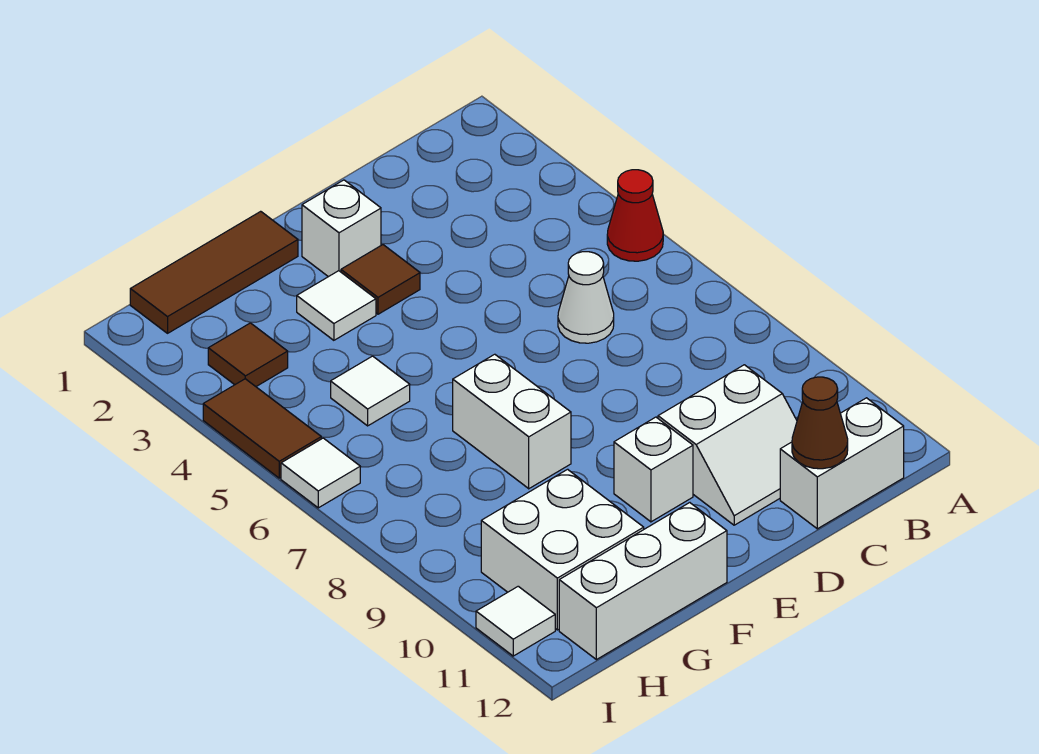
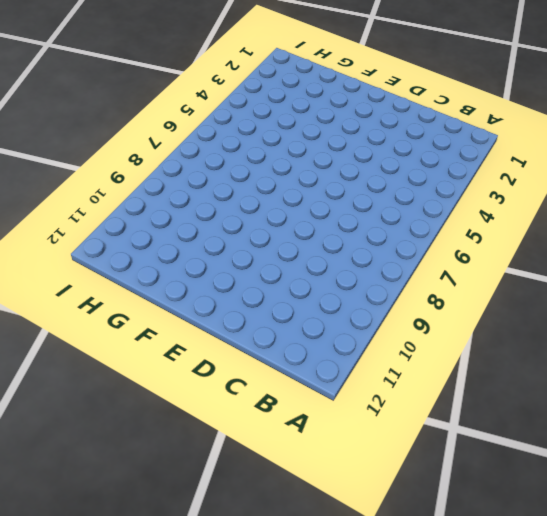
none -> red 1x1 cone [607,170,663,261]
none -> white 1x2 brick [780,398,904,529]
none -> white 1x1 cone [558,252,614,343]

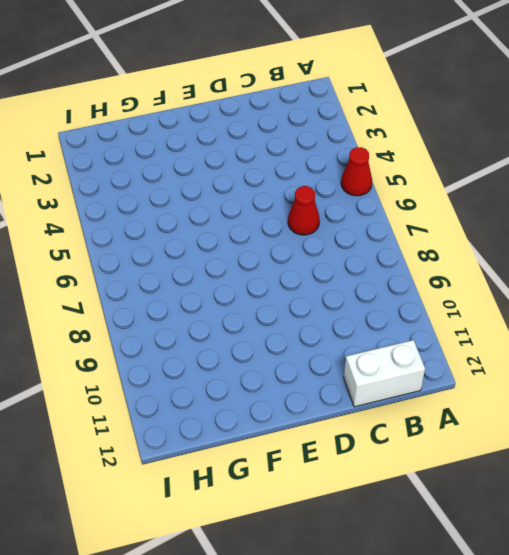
red 1x1 cone [288,186,320,235] -> white 1x1 cone [558,252,614,343]
none -> white 2x2 slope [658,365,797,525]
none -> white 1x1 brick [302,180,381,277]
none -> brown 1x1 tile [341,245,420,314]

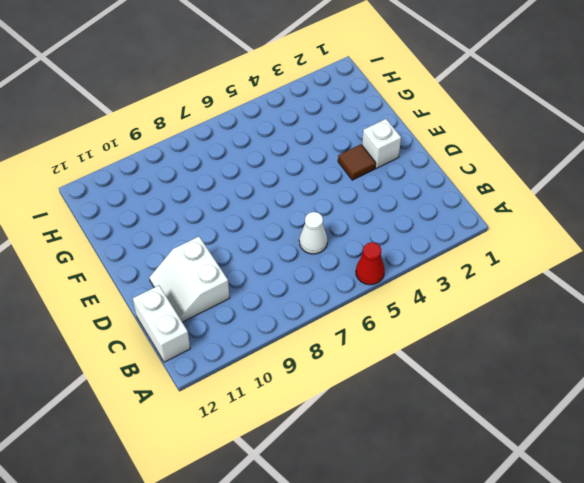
none -> white 1x1 brick [614,417,693,522]
none -> brown 1x3 tile [130,211,298,333]
none -> white 1x1 tile [297,271,376,340]

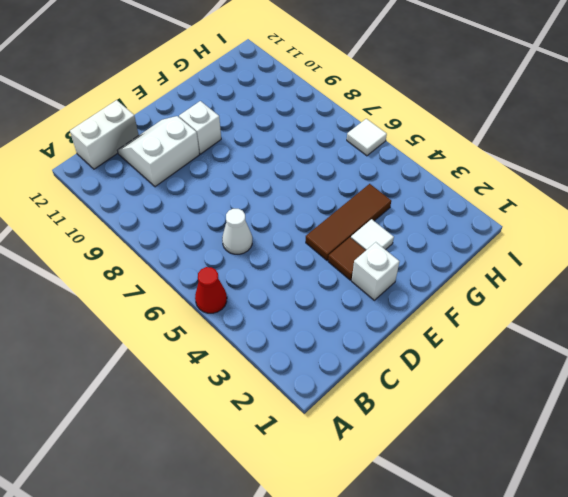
brown 1x3 tile [306,184,391,260] -> brown 1x3 tile moved to [130,211,298,333]
none -> white 1x2 brick [453,354,571,489]
none -> white 1x3 brick [559,503,727,660]
none -> white 1x1 tile [331,356,410,426]

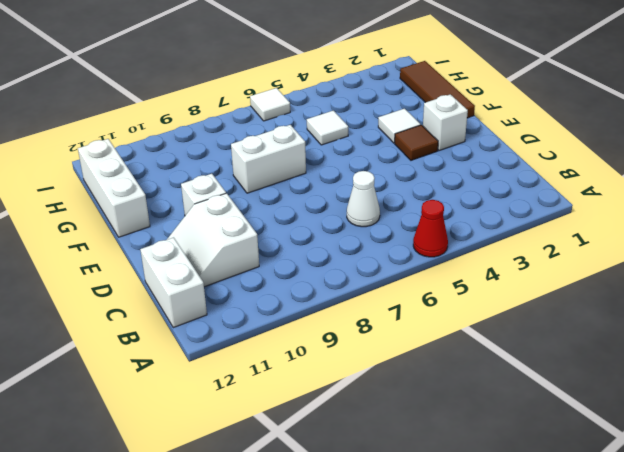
none -> white 2x2 brick [481,469,644,630]
none -> brown 1x1 tile [208,323,288,386]
none -> brown 1x2 tile [203,379,321,478]

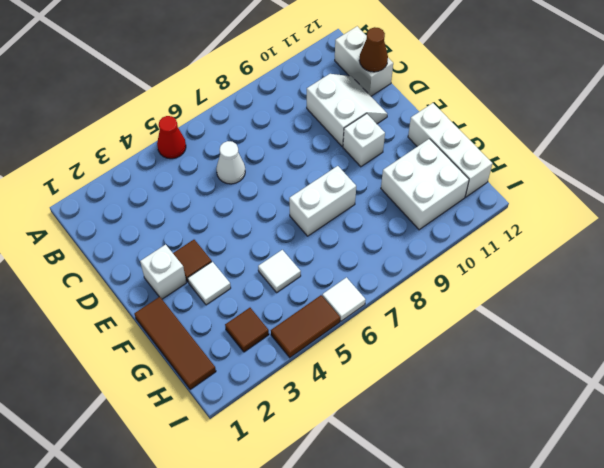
none -> white 1x1 tile [476,586,555,656]

